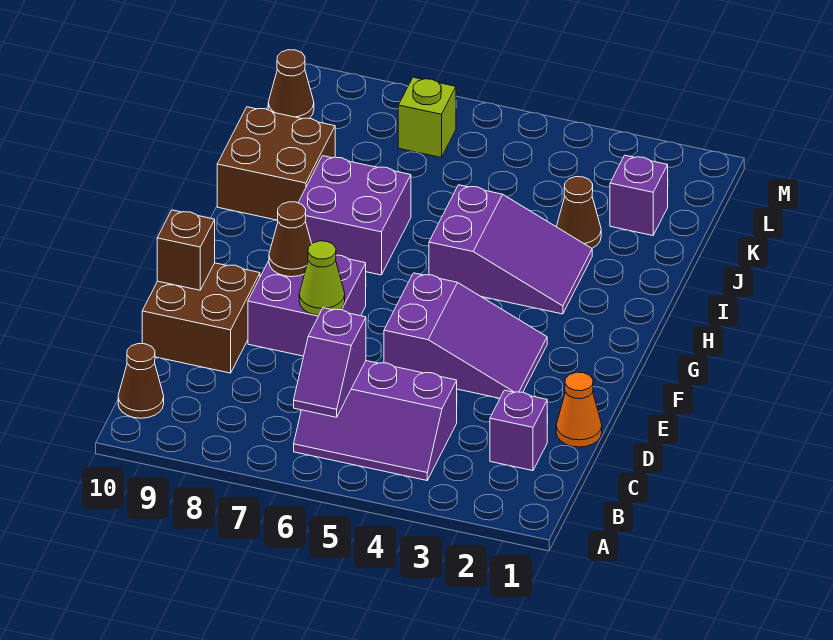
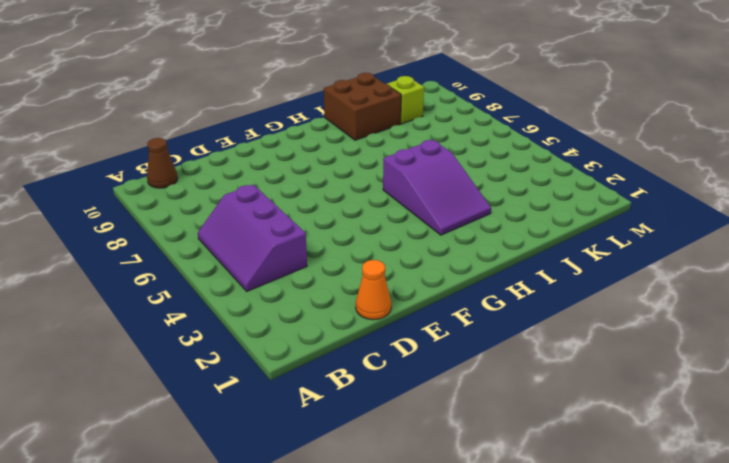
lime 1x1 brick [387,76,424,124] -> lime 1x1 brick moved to [398,77,456,158]
none -> purple 1x1 brick [490,390,547,471]
none -> brown 2x2 brick [142,263,260,373]
none -> purple 2x3 slope [384,273,547,398]

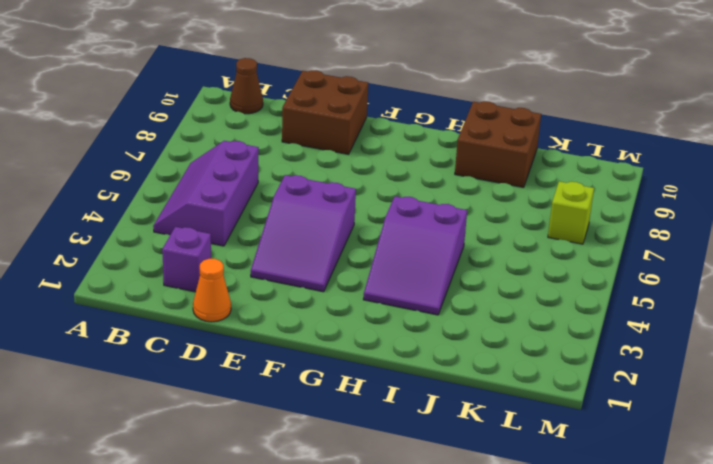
none -> purple 2x2 brick [248,255,366,356]
none -> purple 2x2 brick [298,156,411,275]
none -> brown 1x1 cone [556,177,601,248]

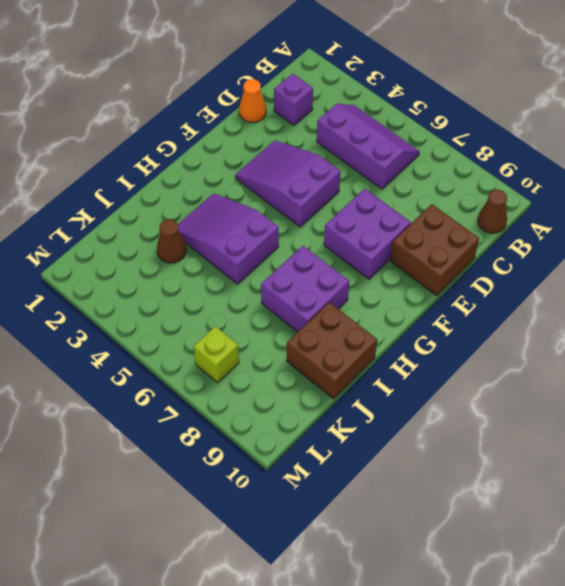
none -> purple 1x1 brick [610,155,668,236]
none -> brown 1x1 cone [268,50,314,119]
none -> purple 1x2 slope [294,308,366,417]

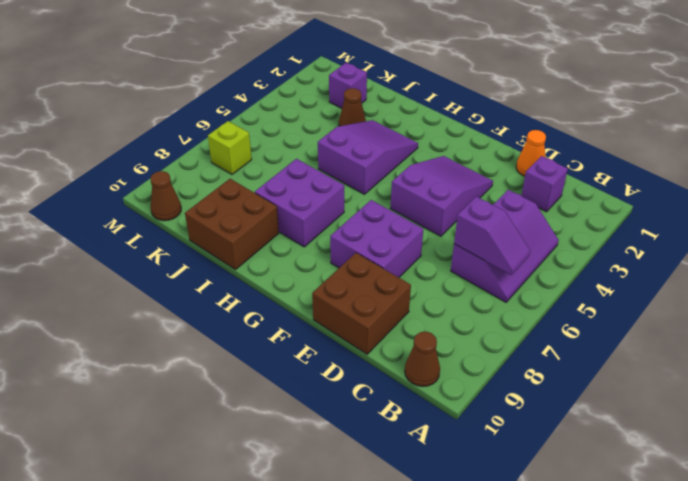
none -> lime 1x1 cone [299,241,345,315]
none -> brown 1x1 brick [157,210,215,290]
none -> brown 1x1 cone [269,202,312,277]

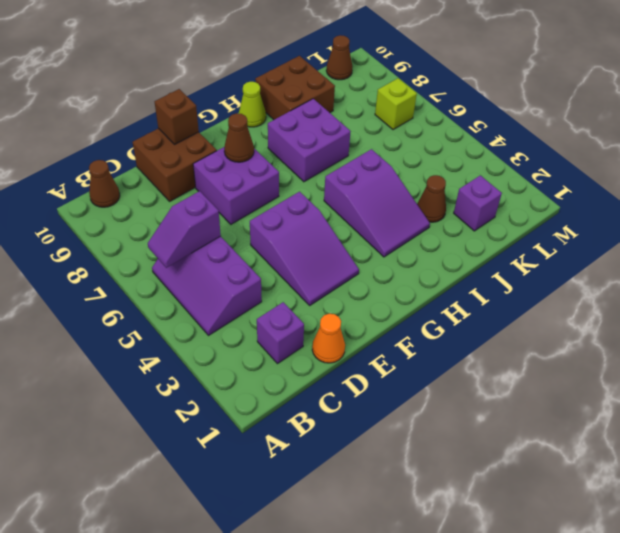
lime 1x1 cone [239,82,266,127] -> lime 1x1 cone moved to [299,241,345,315]

